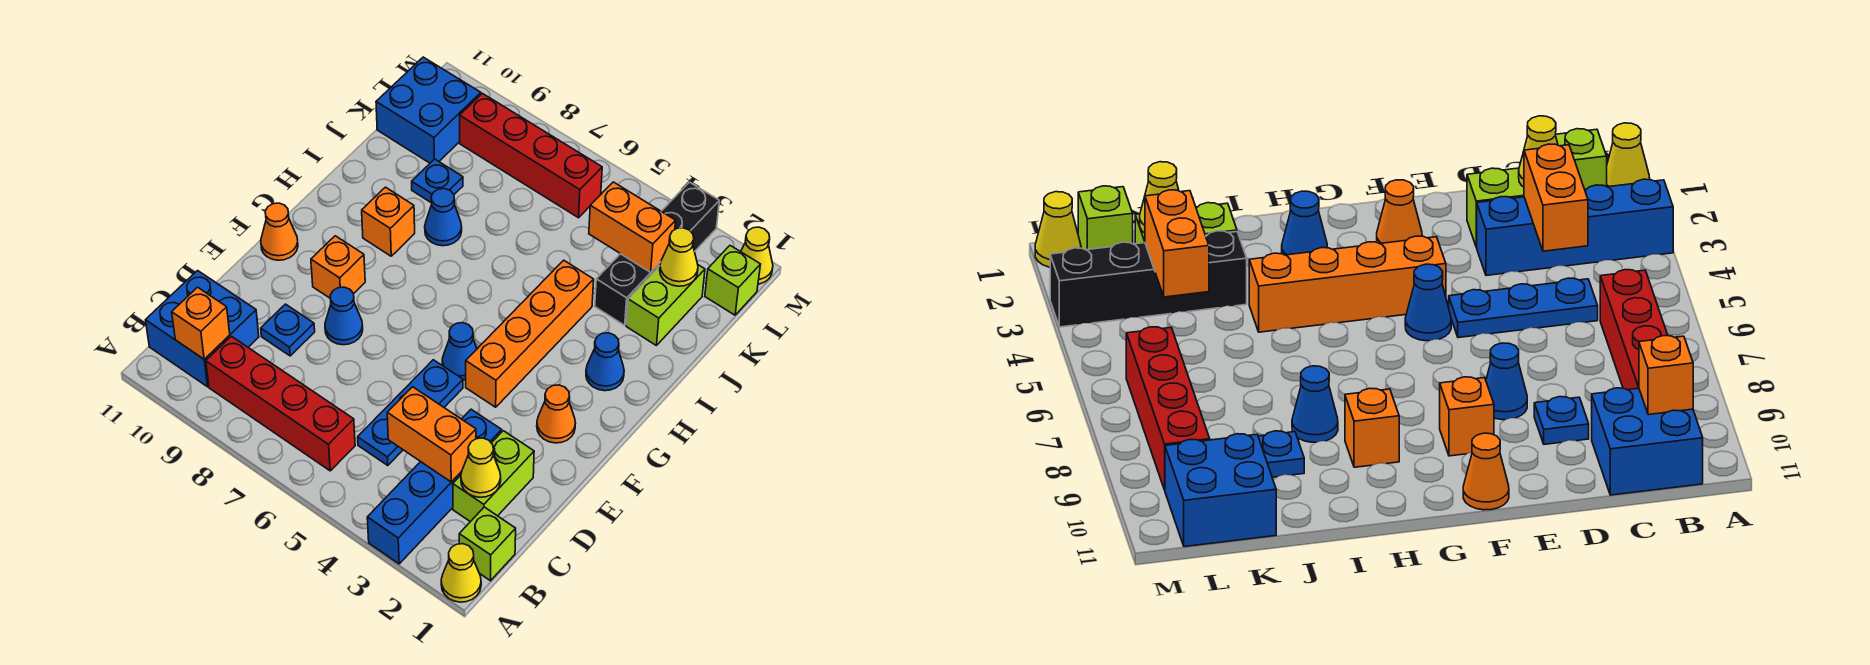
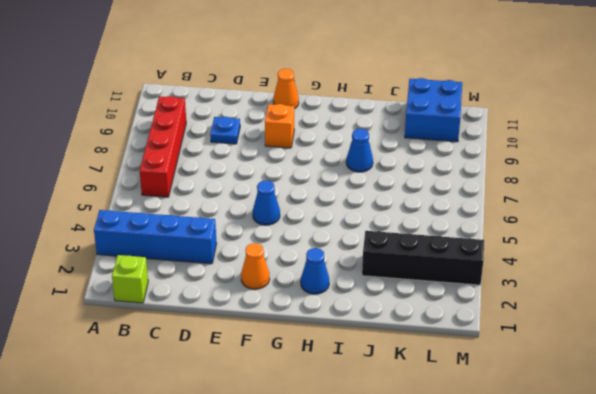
none -> yellow 1x1 cone [441,544,481,602]
none -> blue 2x2 brick [146,271,259,387]
none -> lime 1x2 brick [453,431,534,522]

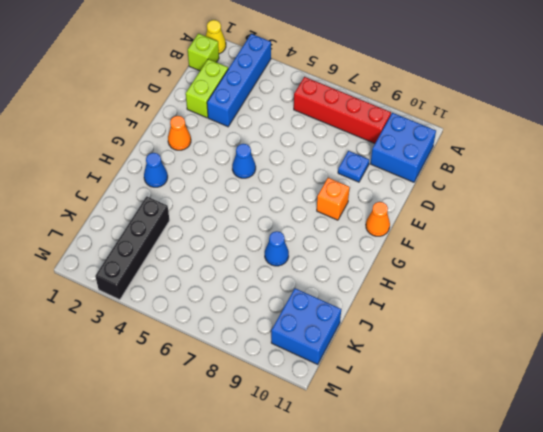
none -> blue 1x3 plate [358,360,463,466]
none -> blue 1x1 cone [325,287,363,345]
none -> orange 1x4 brick [466,260,594,407]

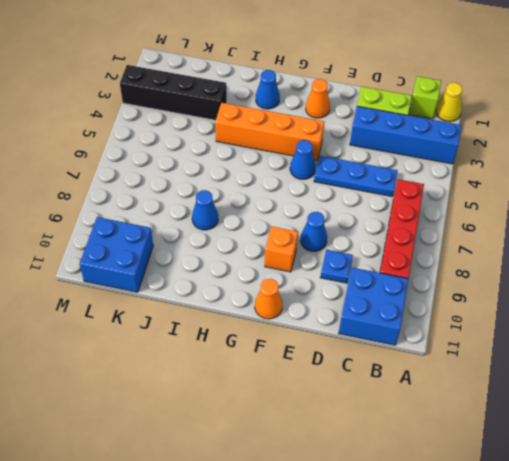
none -> orange 1x1 brick [362,187,415,256]
none -> lime 1x2 brick [626,265,705,346]
none -> blue 1x1 plate [412,159,463,202]

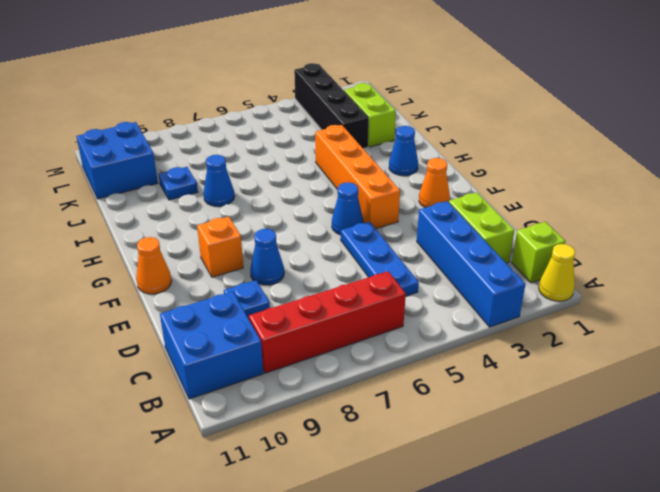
none -> orange 1x1 brick [362,187,415,256]
none -> lime 1x1 brick [705,246,761,315]
none -> red 1x4 brick [460,93,602,218]

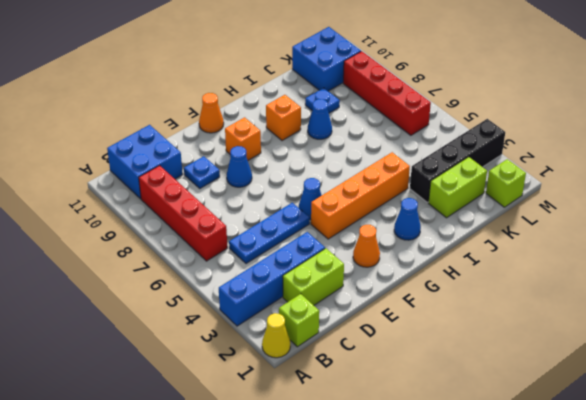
none -> yellow 1x1 cone [741,227,773,284]
none -> orange 1x1 brick [172,287,230,359]
none -> yellow 1x1 cone [461,438,501,497]

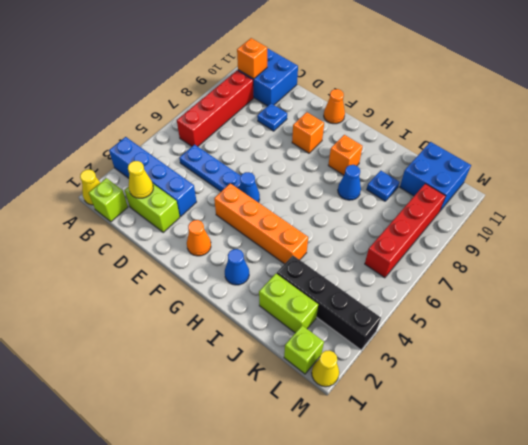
none -> blue 1x1 cone [325,287,363,345]
none -> orange 1x2 brick [387,387,476,482]
none -> yellow 1x1 cone [660,228,698,286]

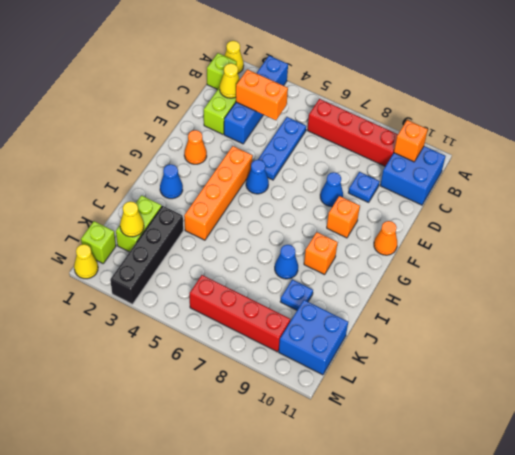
none -> orange 1x2 brick [589,182,676,272]

